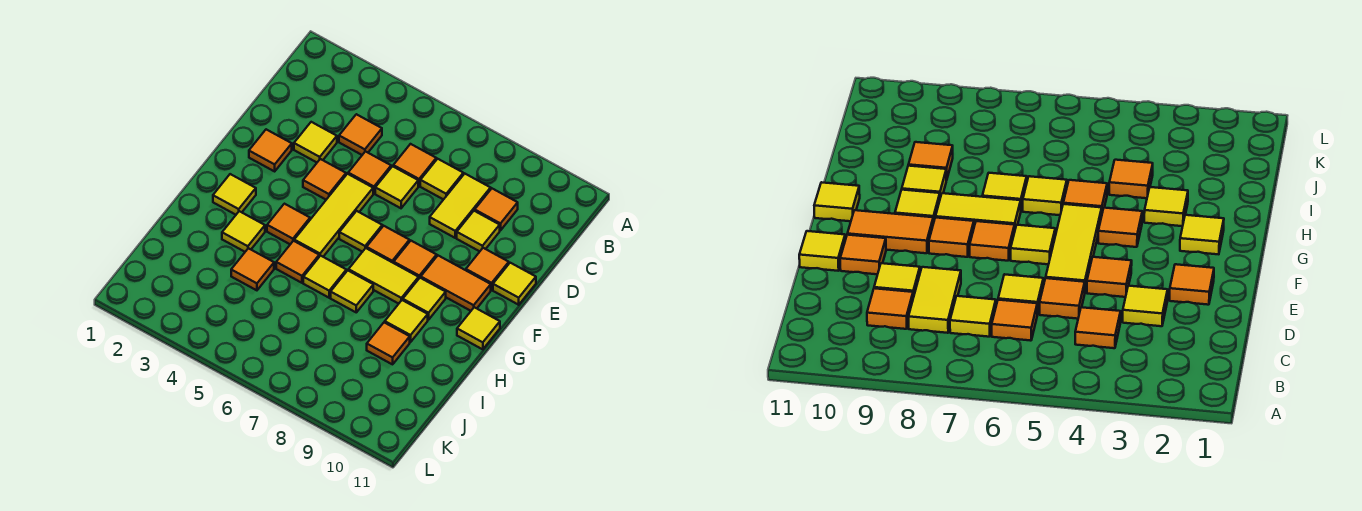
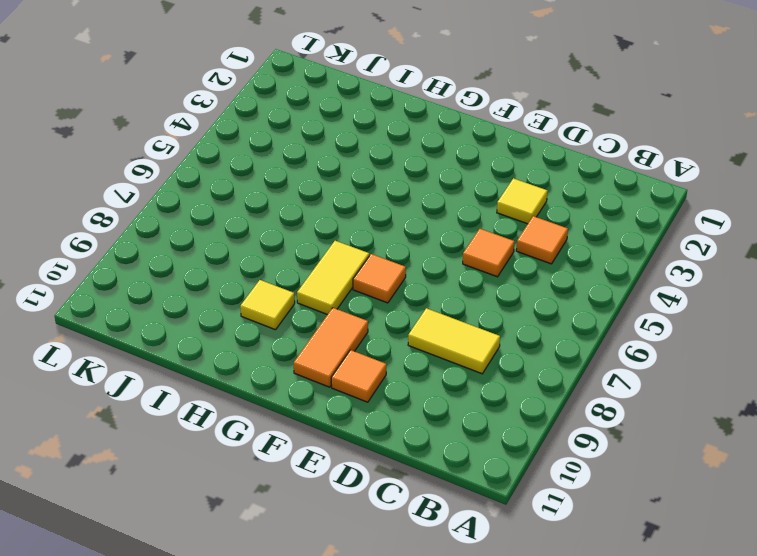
none -> orange 1x1 tile [393,144,436,186]
none -> yellow 1x1 tile [420,159,463,200]
none -> orange 1x1 tile [475,189,518,231]
none -> yellow 1x1 tile [375,166,418,208]

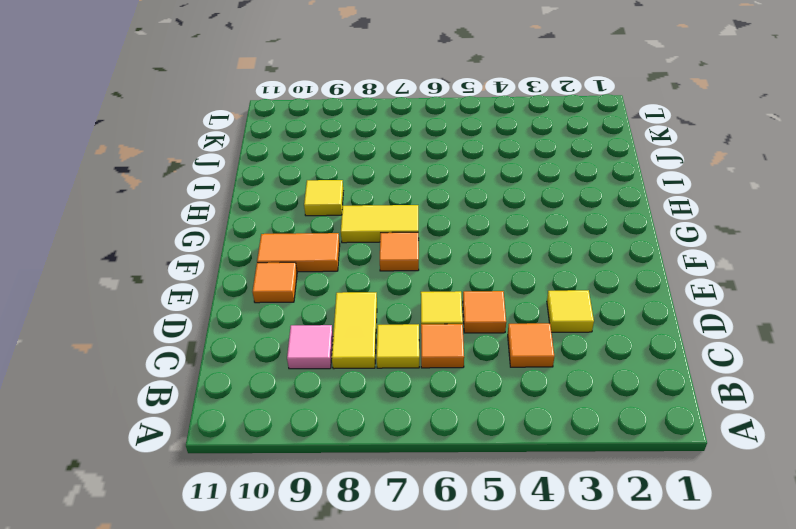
pink 1x1 tile [287,325,333,369] -> orange 1x1 tile [475,189,518,231]
none -> yellow 1x1 tile [457,211,500,251]
none -> orange 1x1 tile [249,129,292,171]
none -> orange 1x1 tile [303,159,346,200]
none -> yellow 1x3 tile [294,174,373,257]

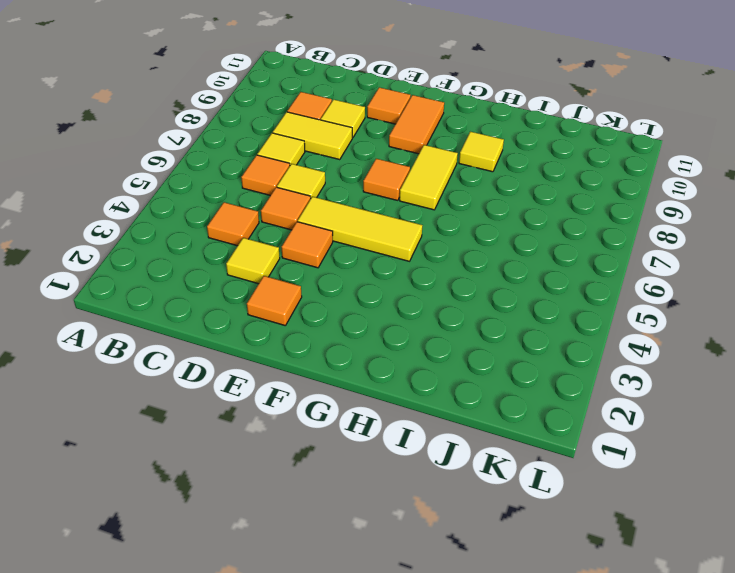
none -> yellow 1x1 tile [493,263,536,305]
none -> yellow 1x1 tile [339,211,382,252]
none -> orange 1x1 tile [394,241,437,278]
none -> yellow 1x1 tile [213,174,256,215]

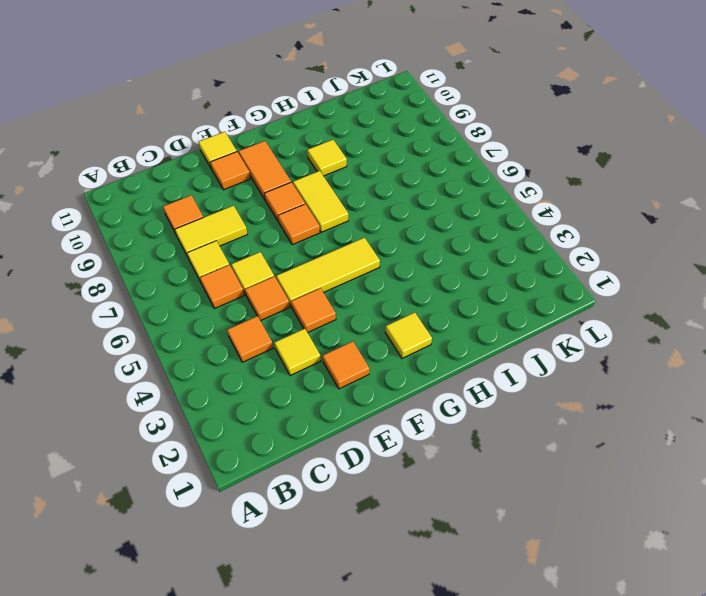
none -> yellow 1x1 tile [457,211,500,251]
none -> yellow 1x1 tile [339,211,382,252]
none -> orange 1x1 tile [267,204,310,244]
none -> yellow 1x1 tile [403,278,446,320]

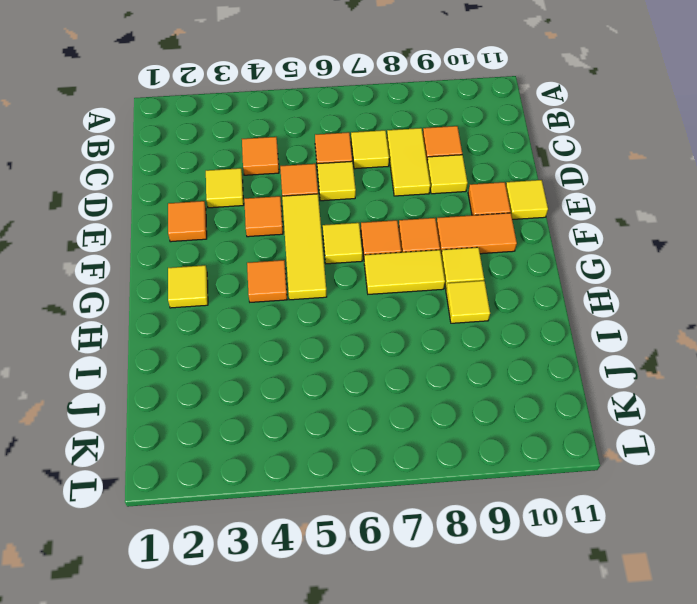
none -> yellow 1x1 tile [457,307,500,349]
none -> yellow 1x1 tile [222,211,265,252]
none -> orange 1x1 tile [276,241,319,283]
none -> yellow 1x1 tile [303,256,346,298]

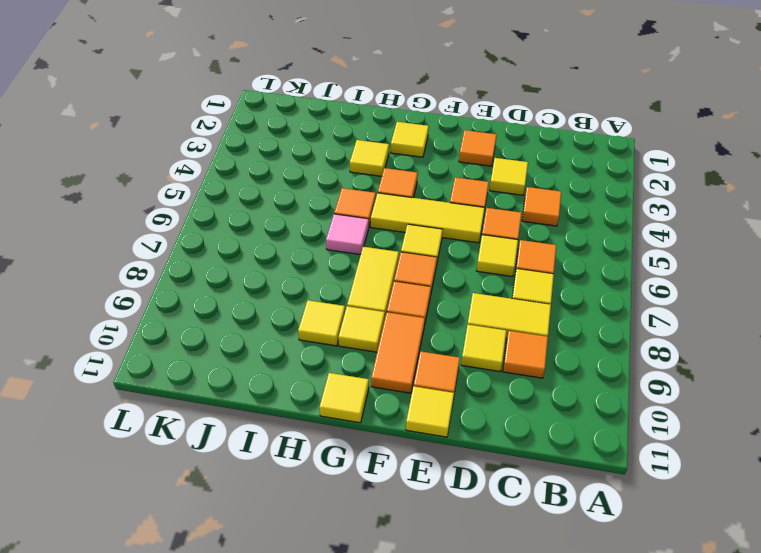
pink 1x1 tile [326,214,369,255] -> yellow 1x1 tile [303,256,346,298]
none -> yellow 1x1 tile [331,271,373,312]
none -> orange 1x1 tile [231,248,274,290]
none -> orange 1x1 tile [367,322,410,364]

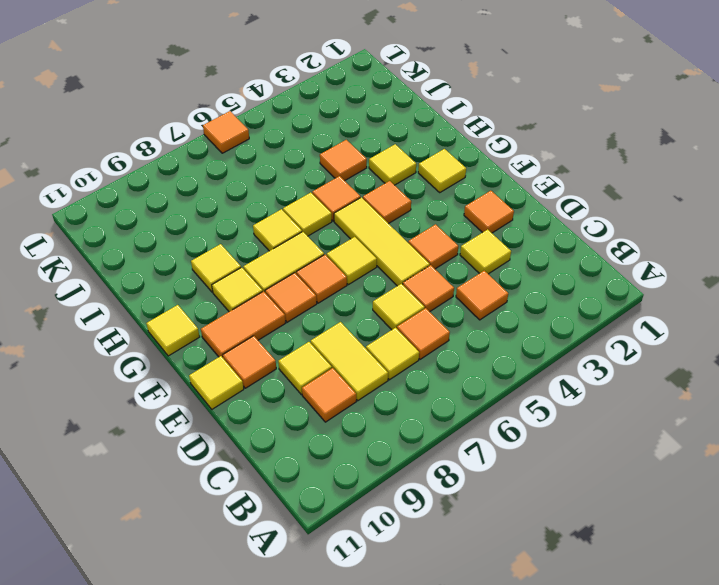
orange 1x1 tile [203,111,249,153] -> orange 1x1 tile moved to [367,322,410,364]

